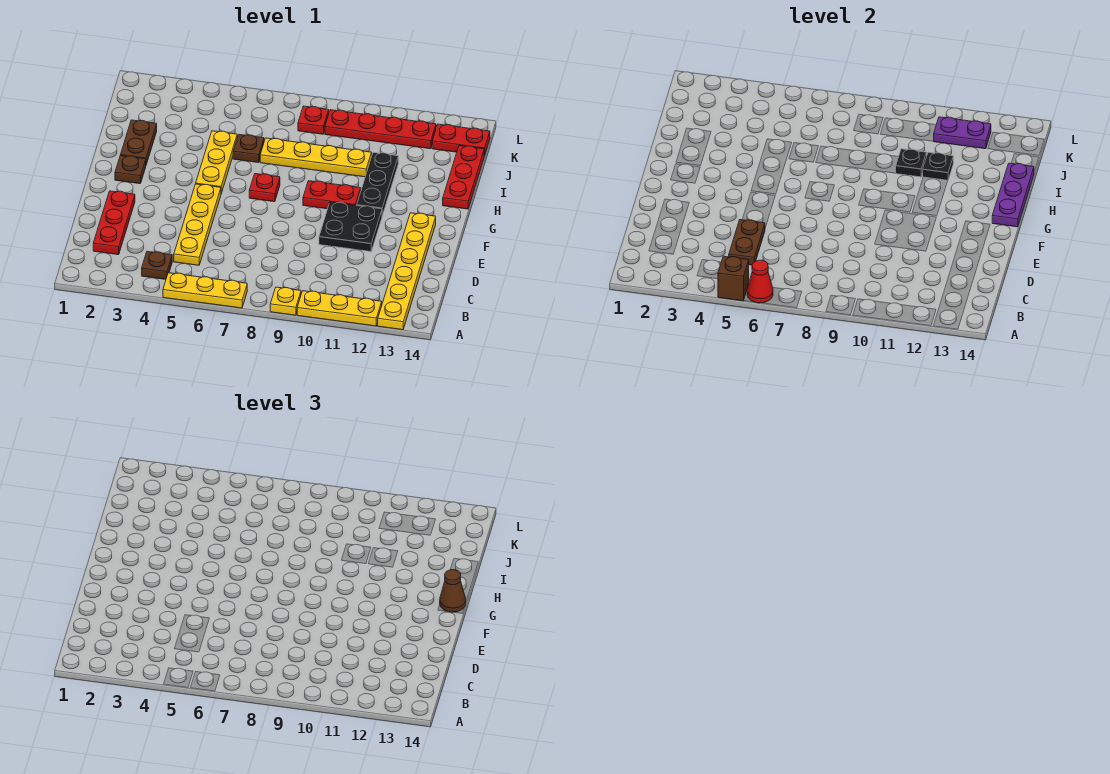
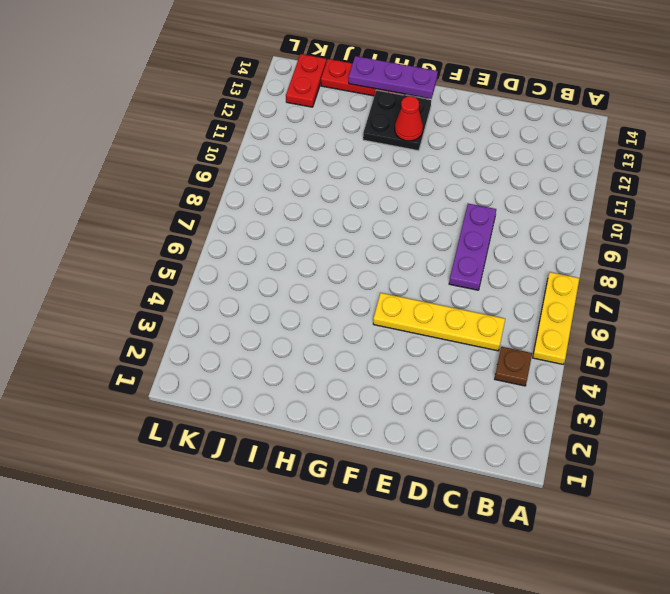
purple 1x3 plate [449,204,496,290] -> none
black 2x2 plate [363,90,431,151] -> black 2x2 plate moved to [319,202,382,252]
red 1x1 cone [395,96,423,141] -> red 1x1 cone moved to [747,260,773,303]
none -> yellow 1x1 plate [270,287,301,315]
none -> yellow 1x3 plate [297,291,382,326]
none -> yellow 1x6 plate [378,213,436,330]

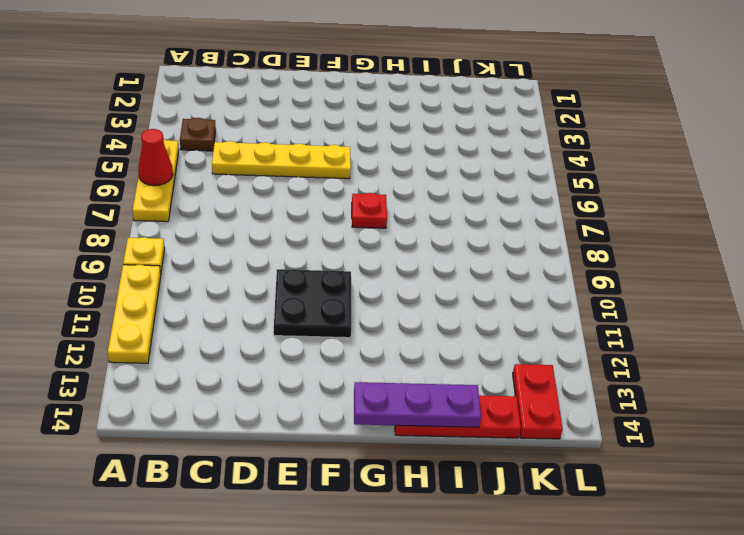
none -> yellow 1x6 plate [378,213,436,330]
none -> red 1x3 plate [93,191,135,255]
none -> brown 1x1 plate [115,156,146,184]

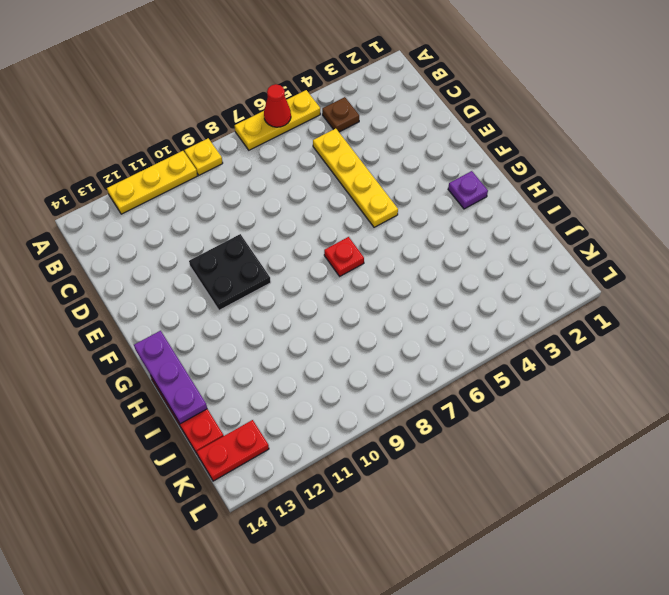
purple 1x1 plate [448,171,488,209] -> brown 1x1 plate [115,156,146,184]
none -> yellow 1x6 plate [378,213,436,330]
none -> red 1x3 plate [93,191,135,255]
none -> yellow 1x3 plate [196,131,237,193]

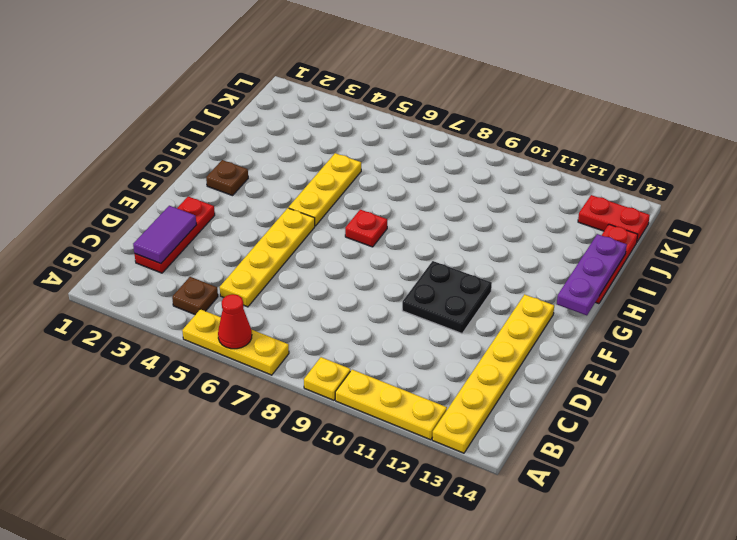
purple 1x2 tile [133,206,196,264] -> none
none -> red 1x2 plate [303,181,361,209]
none -> black 1x3 plate [357,152,398,215]
none -> brown 1x2 plate [120,120,157,165]

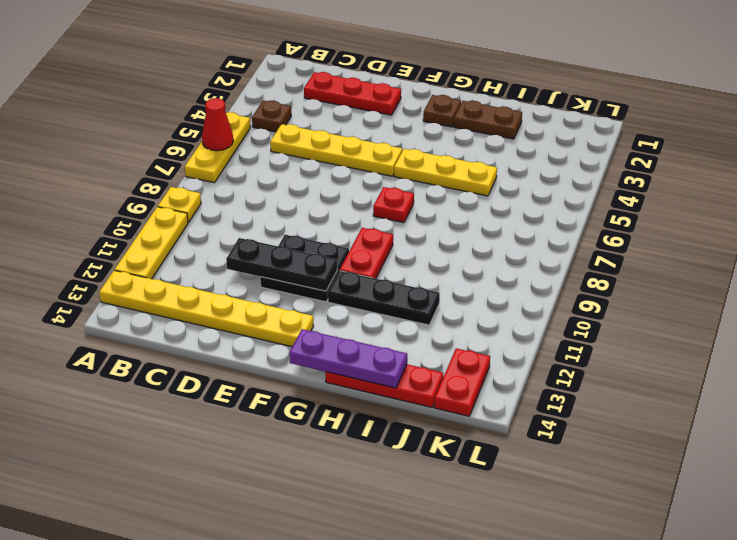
black 1x3 plate [226,238,337,291] -> none
none -> brown 1x1 plate [233,135,264,163]
none -> yellow 1x4 plate [260,138,372,177]
none -> red 1x1 plate [298,106,329,134]

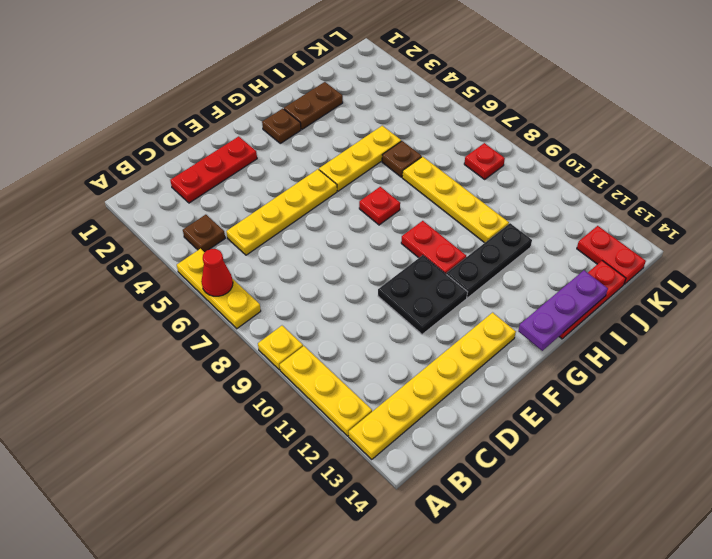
none -> red 1x4 plate [325,110,436,149]
none -> brown 1x1 brick [718,256,749,301]
none -> brown 1x2 plate [729,220,765,265]

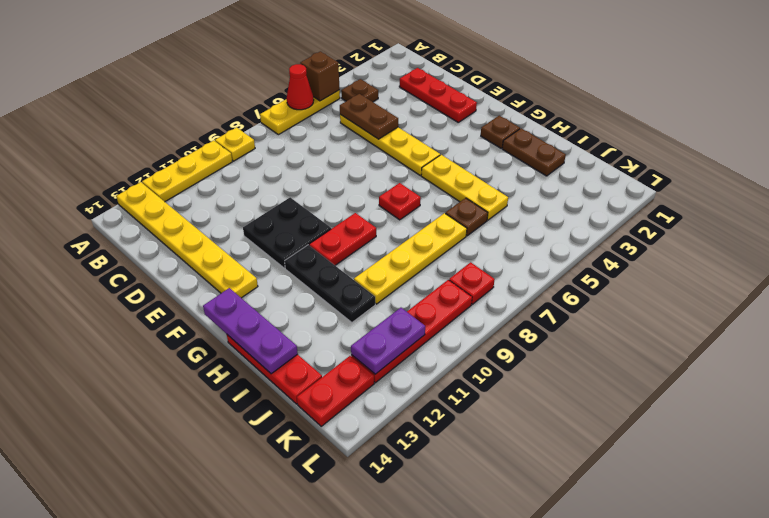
none -> black 1x1 plate [896,149,927,177]
none -> black 1x1 plate [923,152,953,180]
none -> brown 1x1 cone [440,570,466,612]

